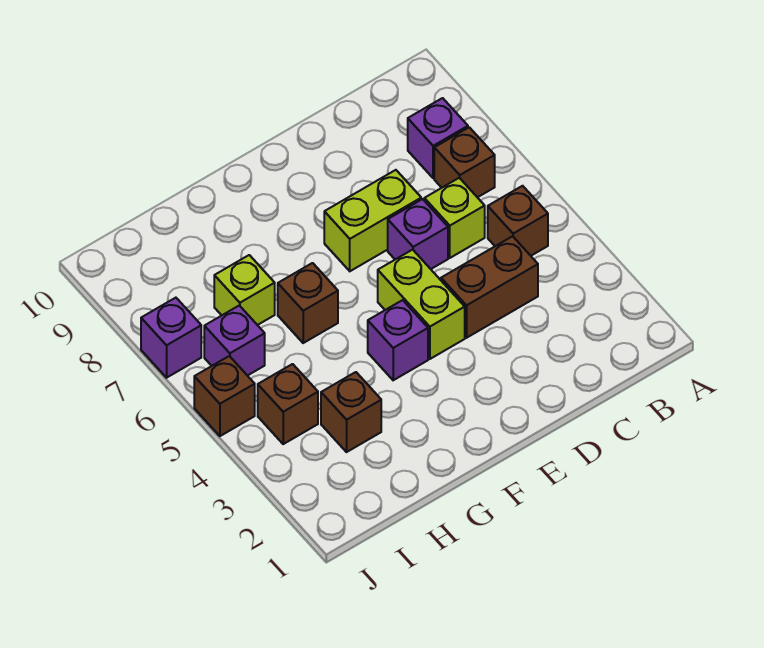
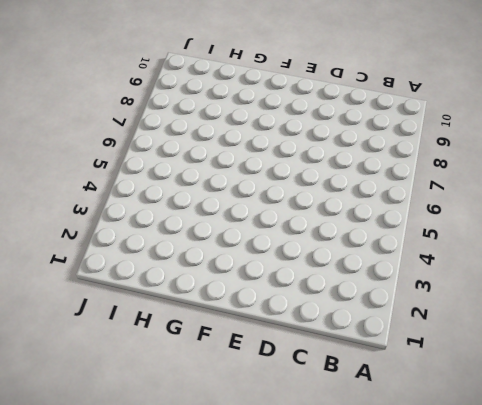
none -> brown 1x1 brick [488,186,548,256]
none -> brown 1x1 brick [434,127,495,197]
none -> purple 1x1 brick [408,98,468,178]

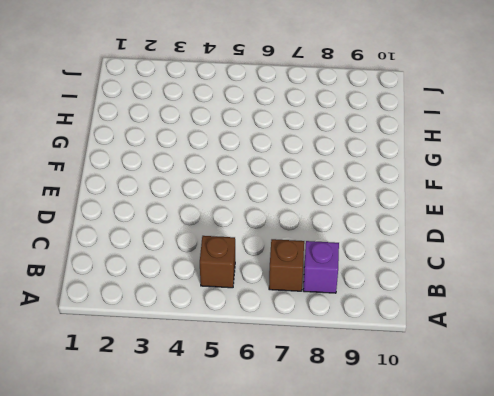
none -> brown 1x2 brick [441,236,538,338]
none -> lime 1x1 brick [424,178,485,258]
none -> purple 1x1 brick [388,199,448,269]

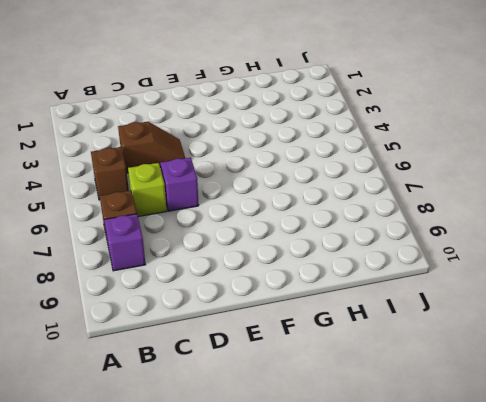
brown 1x2 slope [118,122,185,173] -> brown 1x2 brick [441,236,538,338]
none -> lime 1x2 brick [324,170,421,271]
none -> lime 1x2 brick [378,250,465,359]
none -> purple 1x1 brick [368,300,428,380]

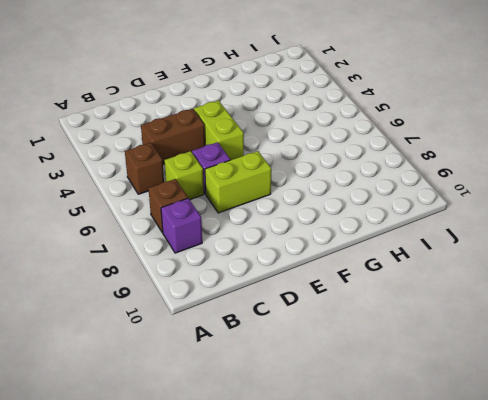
none -> purple 1x1 brick [368,300,428,380]
none -> brown 1x1 brick [278,263,338,343]
none -> brown 1x1 brick [321,372,381,452]

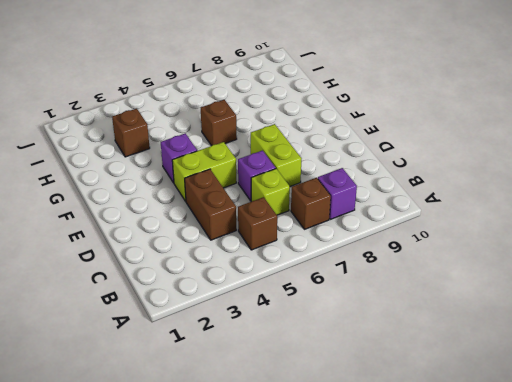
none -> lime 1x1 brick [214,255,275,325]
none -> brown 1x1 brick [258,364,318,444]
none -> purple 1x1 brick [204,306,265,376]

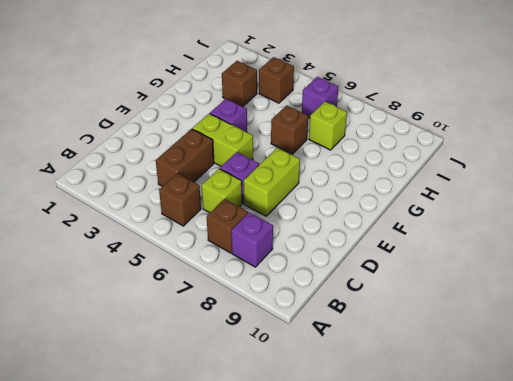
none -> brown 1x1 brick [194,356,255,436]
none -> purple 1x1 brick [141,298,201,378]

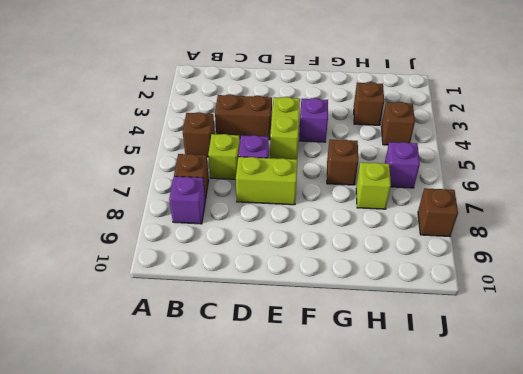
brown 1x1 brick [418,188,458,237] -> brown 1x1 brick moved to [194,356,255,436]
none -> purple 1x1 brick [141,298,201,378]

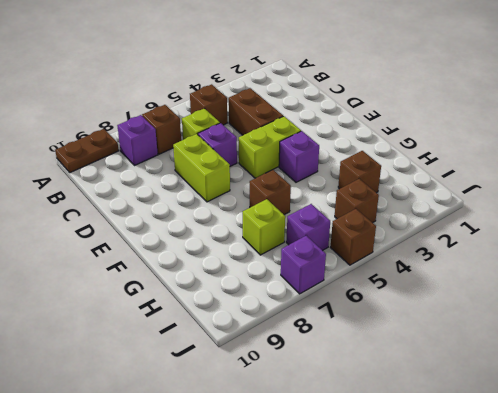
brown 1x2 plate [55,129,119,173] -> none

